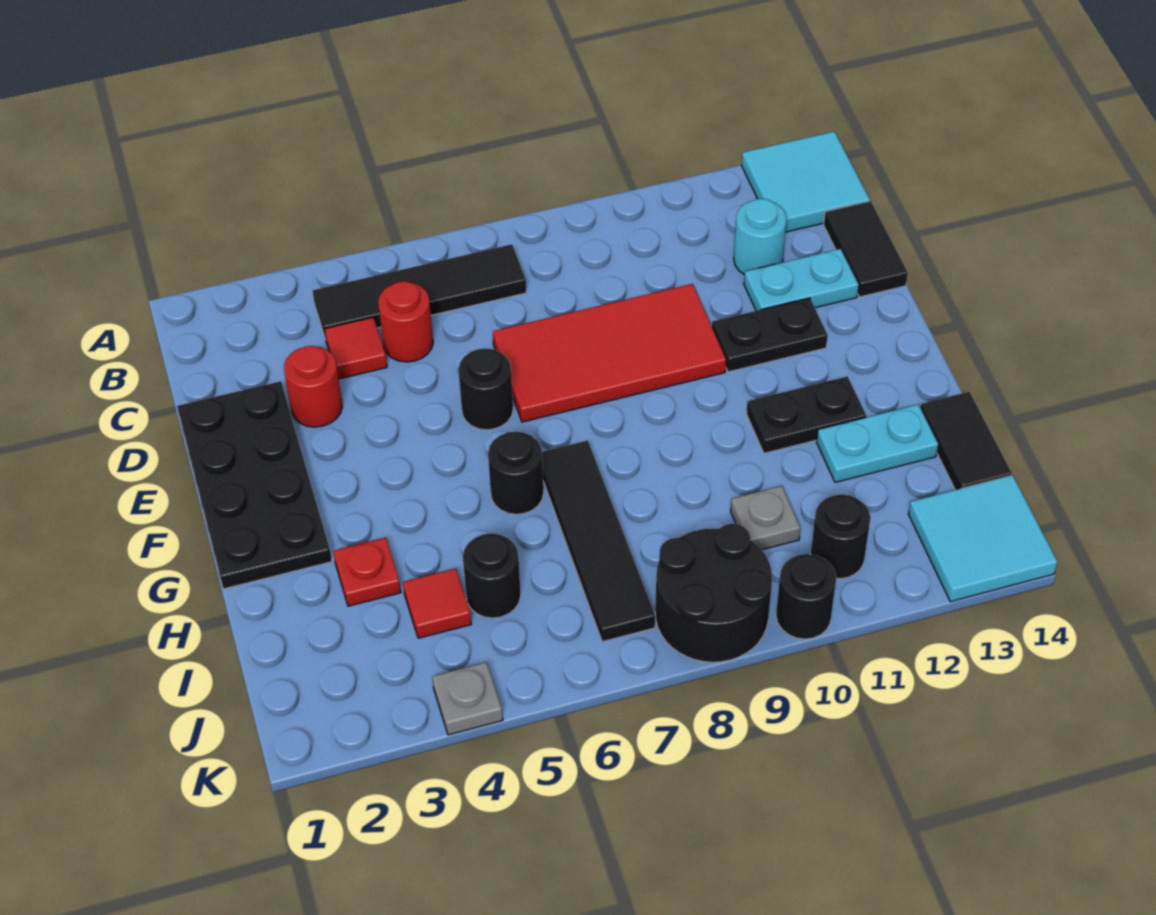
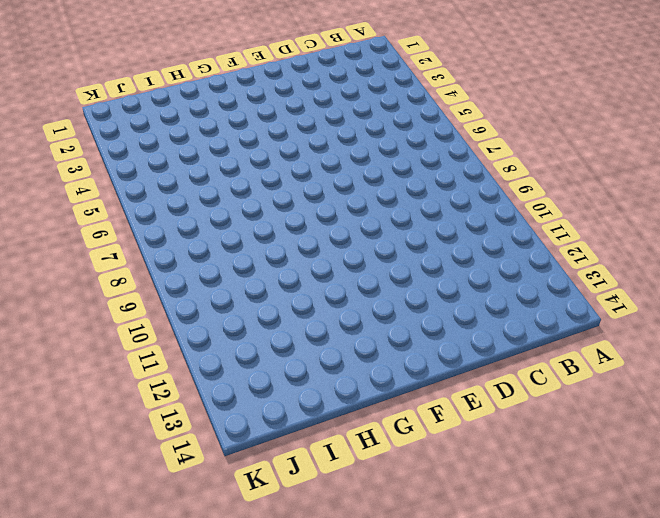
none -> cyan 2x2 tile [742,131,870,232]
none -> black 1x4 tile [313,244,526,339]
none -> red 1x1 tile [324,317,387,379]

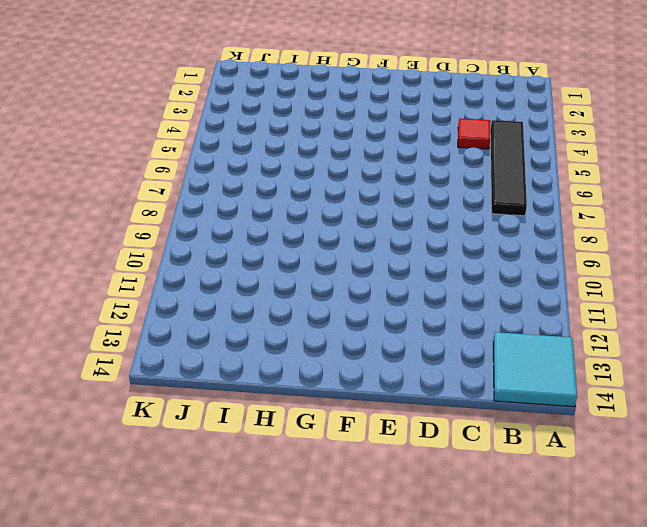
none -> red 1x1 round brick [378,281,433,362]
none -> cyan 1x1 round brick [734,199,787,275]
none -> black 1x2 tile [824,201,908,297]

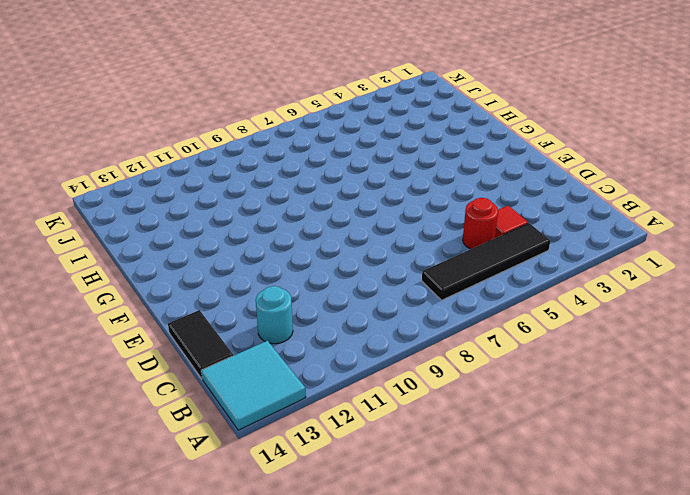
none -> black 2x4 plate [177,381,332,589]
none -> red 1x1 round brick [284,346,342,427]
none -> red 2x4 tile [493,284,726,422]

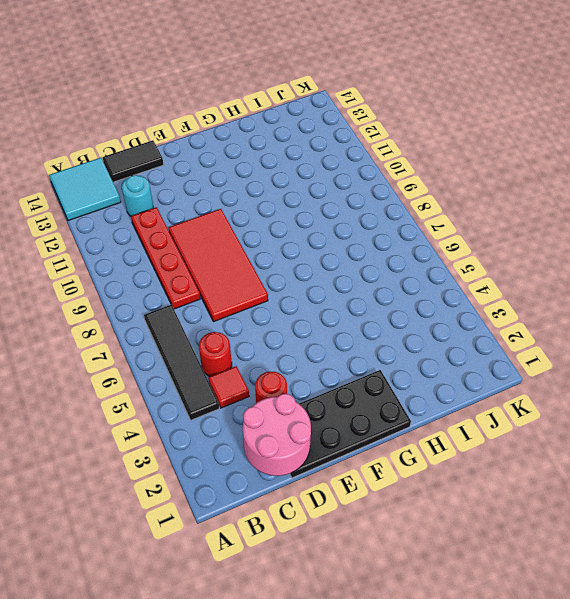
pink 2x2 round brick [243,394,311,476] -> none
red 1x4 plate [131,207,200,309] -> none
none -> cyan 1x2 plate [744,249,859,311]
none -> black 1x1 round brick [458,348,513,430]
none -> black 1x2 plate [712,298,828,372]

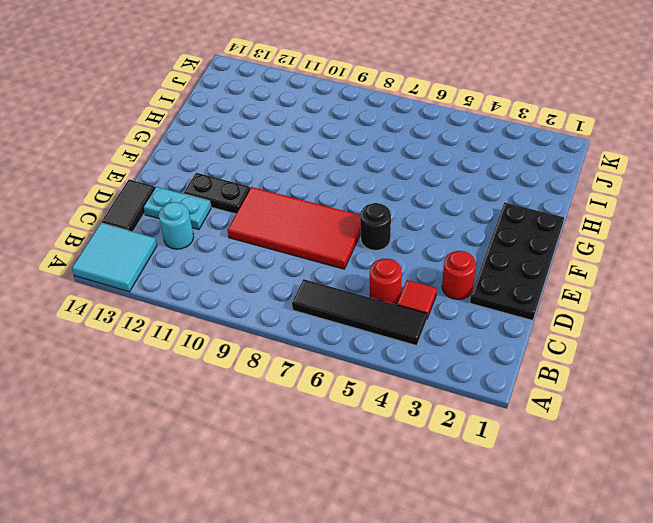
none -> black 1x1 round brick [488,432,544,514]
none -> black 1x4 tile [542,440,655,642]
none -> black 1x2 plate [746,376,866,453]

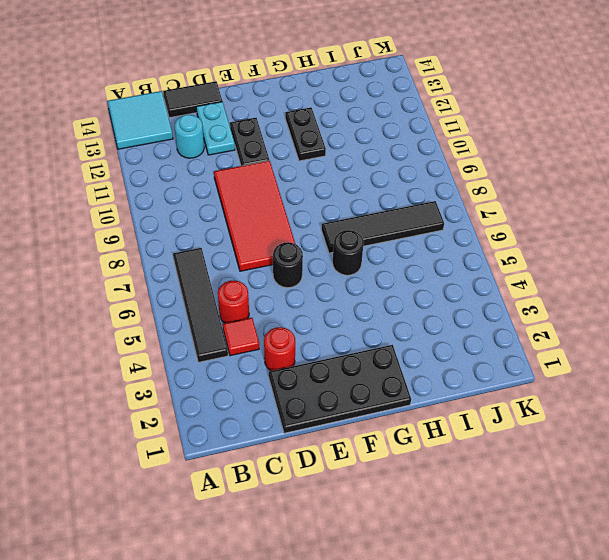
none -> red 1x1 plate [333,538,401,606]
none -> cyan 1x2 plate [817,404,938,482]
none -> black 1x2 tile [920,392,1012,490]

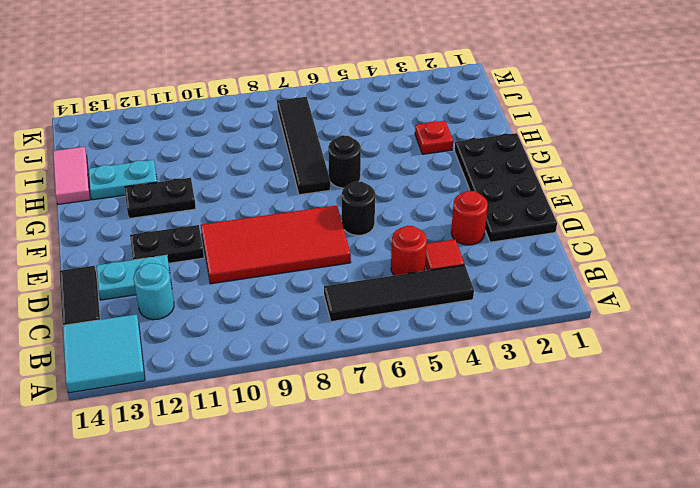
pink 1x2 tile [53,147,90,204] -> black 1x2 tile [920,392,1012,490]
none -> red 1x1 tile [403,569,471,638]
none -> black 1x1 round brick [463,533,521,618]
none -> grey 1x1 plate [731,486,800,550]

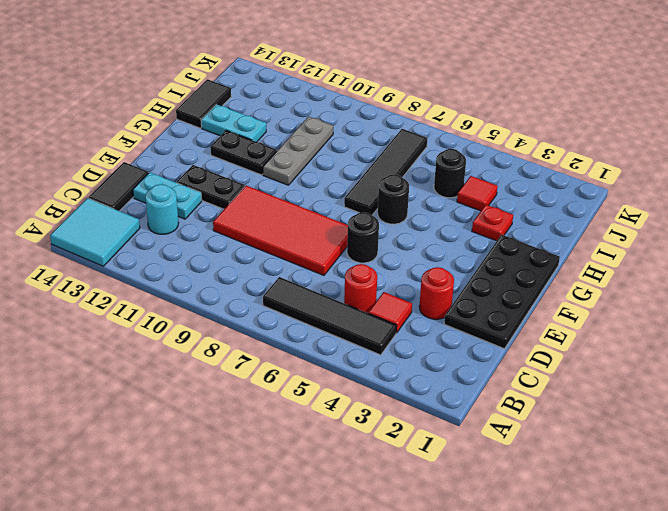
grey 1x3 plate [263,116,333,185] -> grey 1x1 plate [731,486,800,550]
none -> black 2x2 round brick [655,524,772,662]
none -> black 1x1 round brick [811,495,871,579]
none -> cyan 2x2 tile [908,475,1058,602]

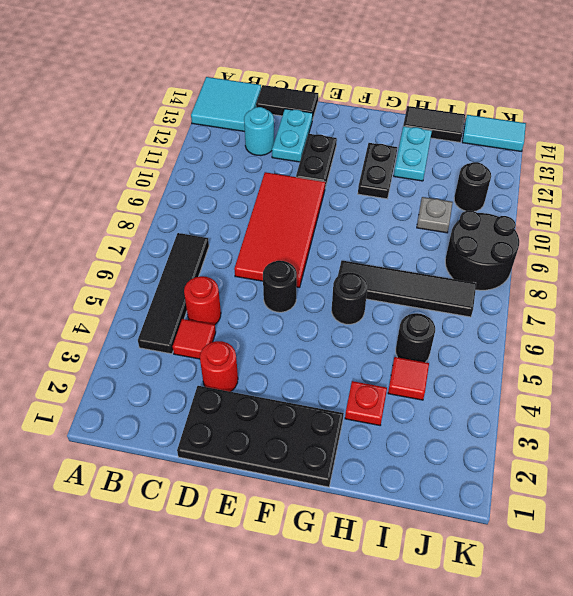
cyan 1x2 tile [462,115,526,151] -> cyan 2x2 tile [908,475,1058,602]
none -> grey 1x1 plate [432,662,503,735]
none -> black 1x1 round brick [776,554,836,639]

